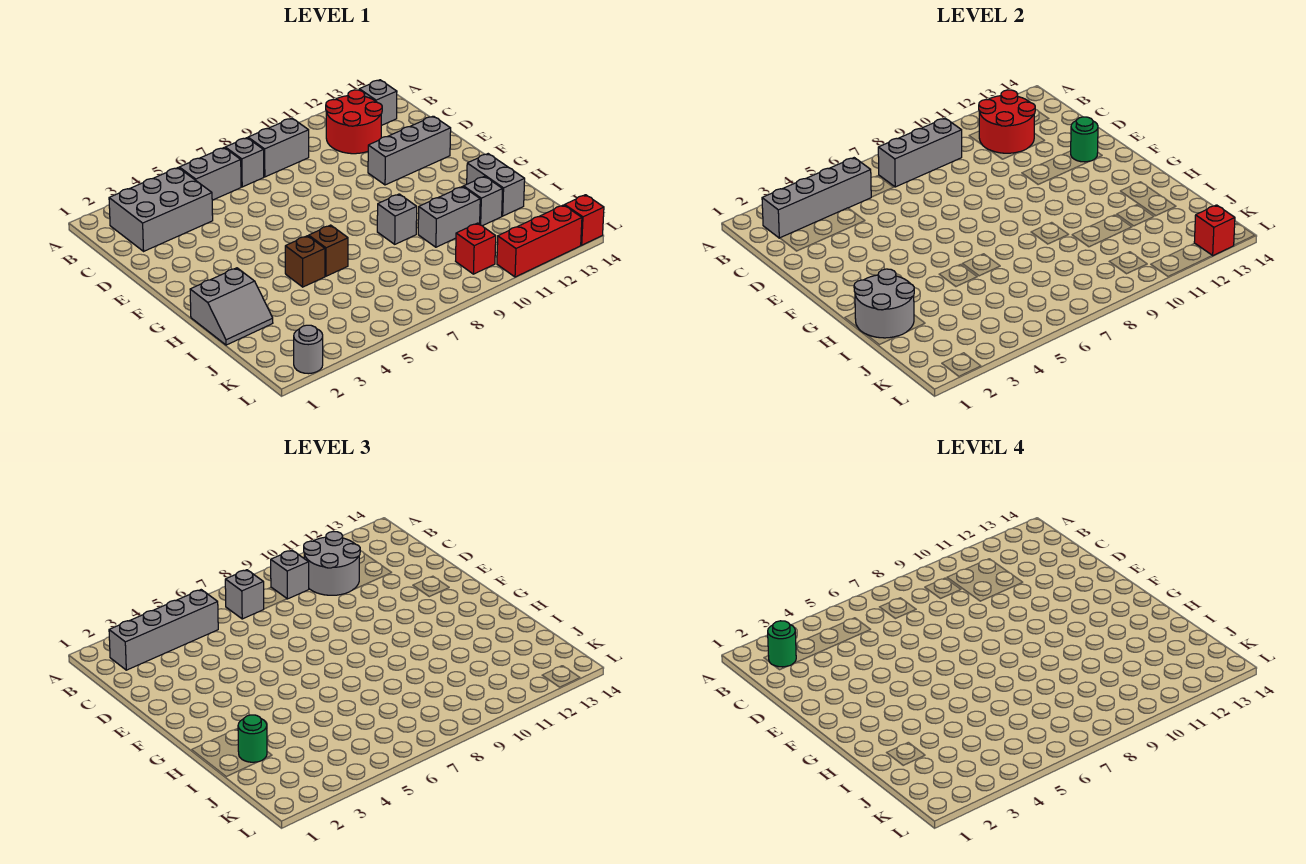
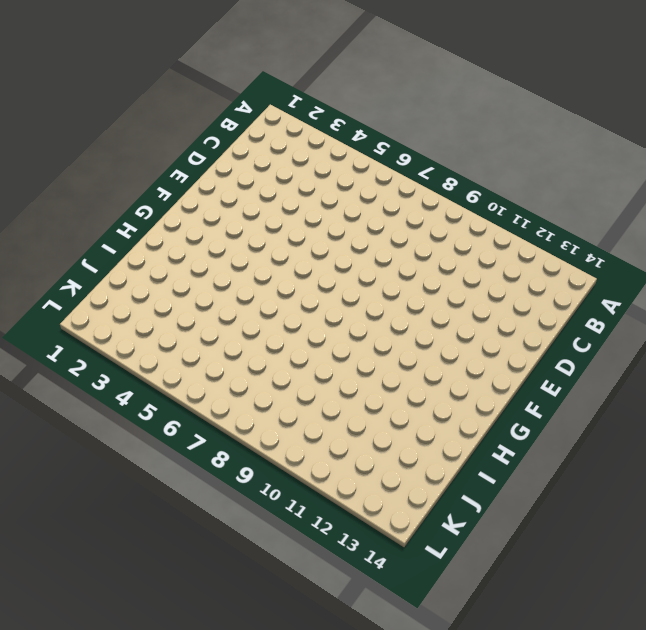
none -> grey 2x3 brick [109,168,213,251]
none -> grey 1x2 brick [179,148,241,200]
none -> grey 1x1 brick [225,138,264,187]
none -> grey 1x2 brick [248,118,309,177]

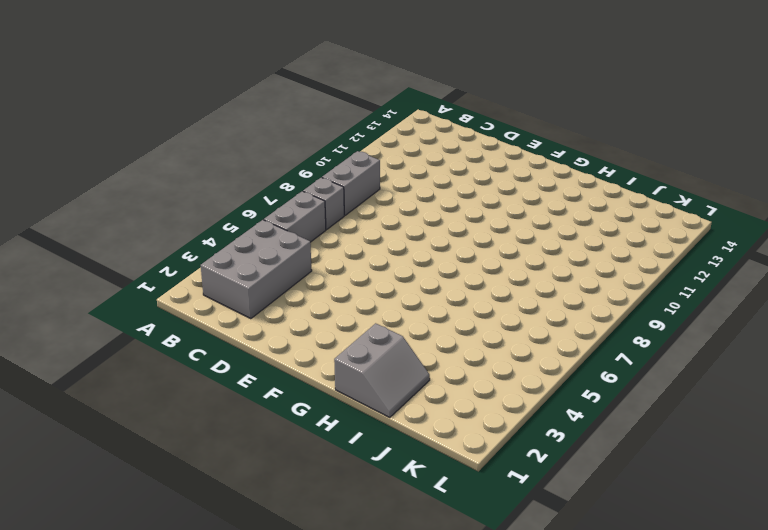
none -> red 2x2 round brick [326,90,382,154]
none -> grey 1x1 brick [359,80,397,126]
none -> grey 1x3 brick [368,116,451,185]
none -> brown 1x1 brick [285,236,325,287]

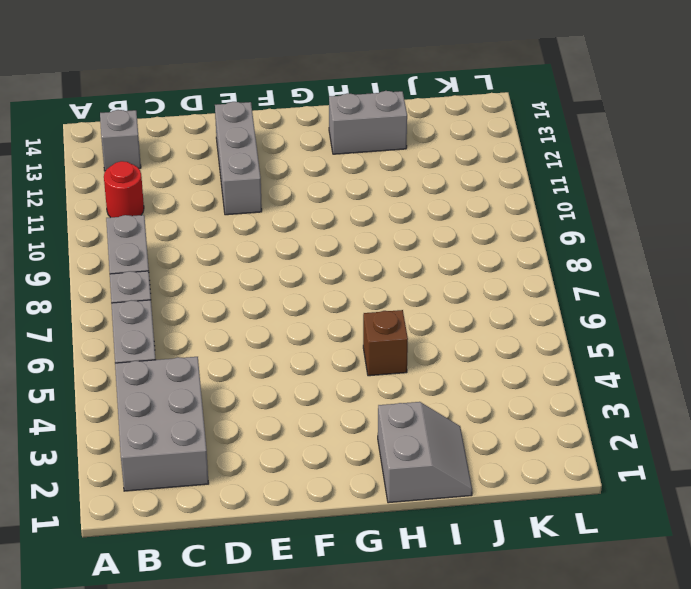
red 1x1 round brick [104,161,144,217] -> red 2x2 round brick [326,90,382,154]
none -> brown 1x1 brick [309,225,348,276]
none -> grey 1x1 brick [377,194,417,244]
none -> grey 1x2 brick [418,187,480,247]
none -> grey 1x1 brick [464,176,503,226]

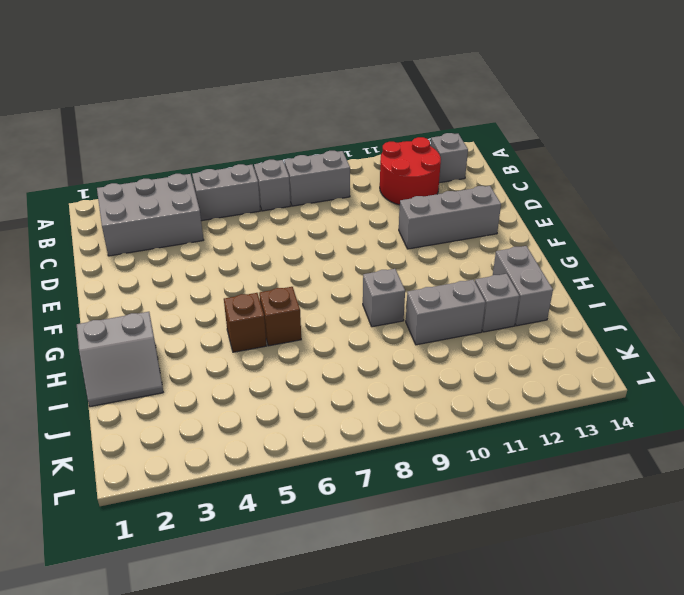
none -> red 1x1 brick [456,223,496,274]
none -> grey 1x1 round brick [294,325,323,374]
none -> red 1x3 brick [497,205,582,277]
none -> red 1x1 brick [565,195,604,245]

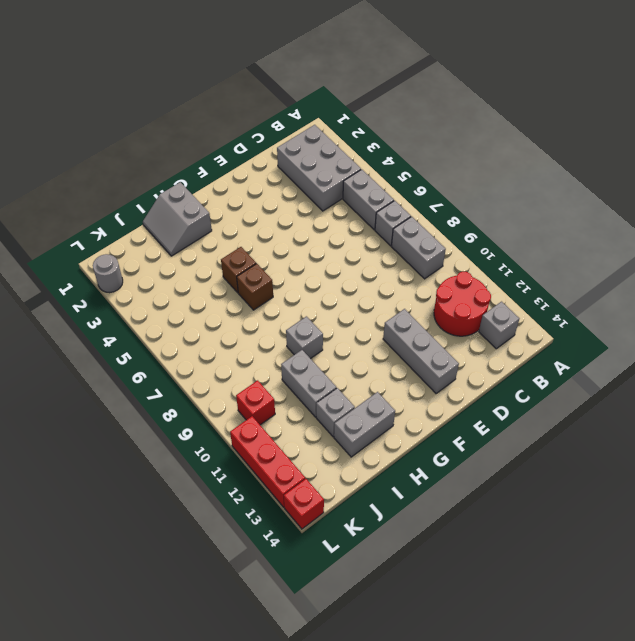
none -> grey 1x4 brick [762,158,871,238]
none -> grey 1x3 brick [878,118,962,187]
none -> red 2x2 round brick [979,90,1035,153]
none -> green 1x1 round brick [1071,117,1098,162]

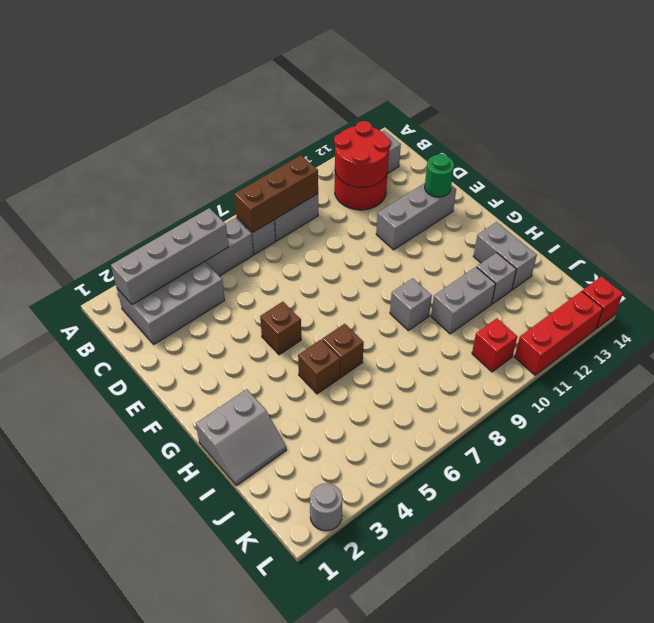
brown 1x3 brick [234,155,318,232] -> grey 1x3 brick [878,118,962,187]
brown 1x1 brick [260,302,301,355] -> none
none -> grey 2x2 round brick [854,269,914,338]
none -> red 1x1 brick [1194,205,1235,256]
none -> grey 1x4 brick [109,590,218,670]
none -> grey 1x1 brick [225,570,264,619]

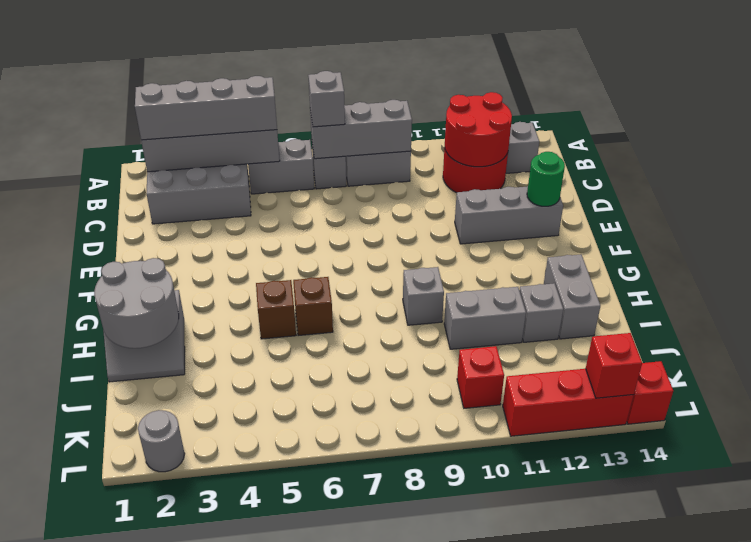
none -> grey 1x1 brick [271,550,309,599]
none -> grey 2x2 round brick [304,532,360,595]
none -> green 1x1 round brick [238,715,267,762]
none -> green 1x1 round brick [768,621,796,667]

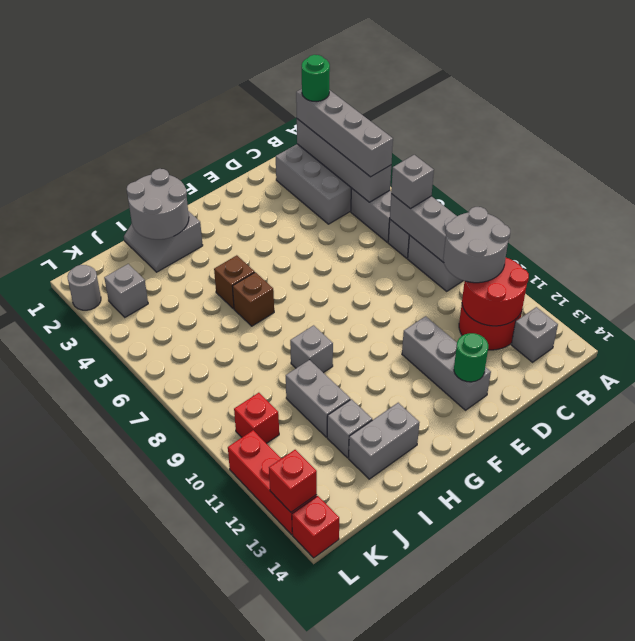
grey 1x1 brick [104,264,148,317] -> grey 1x1 brick moved to [271,550,309,599]
none -> green 1x1 round brick [238,715,267,762]

